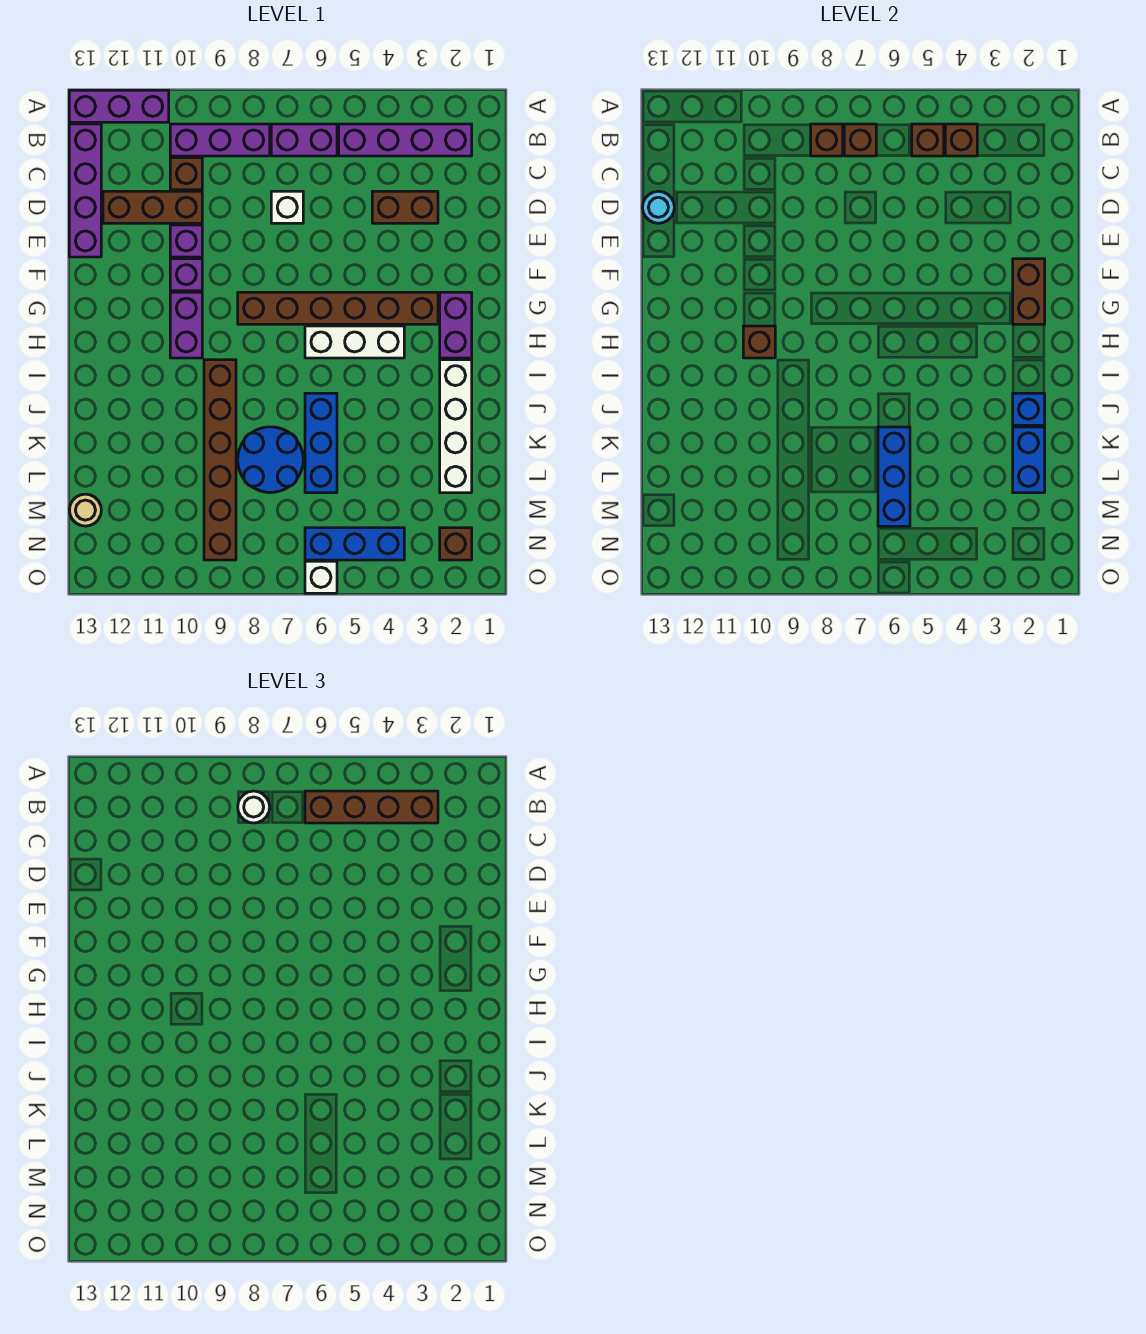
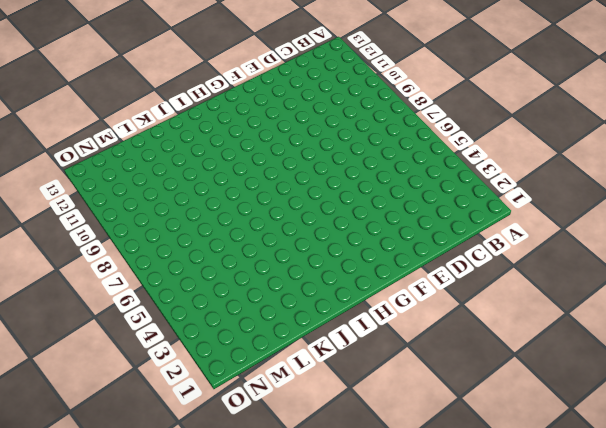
none -> purple 1x3 brick [69,90,169,122]
none -> purple 1x4 brick [339,124,472,156]
none -> purple 1x2 brick [271,124,337,156]
none -> purple 1x3 brick [170,124,270,156]

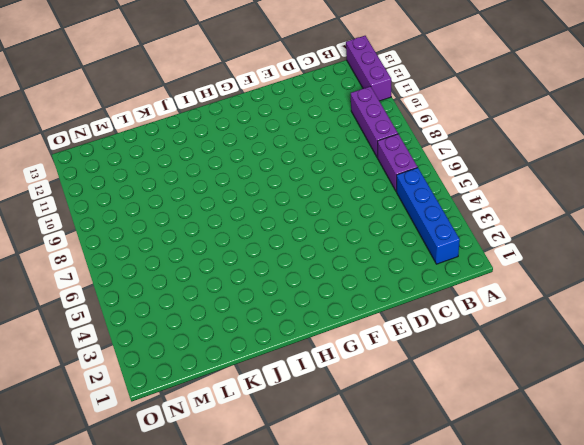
blue 1x4 brick [397,168,460,264] -> purple 1x4 brick [339,124,472,156]
none -> purple 1x4 brick [69,124,101,257]
none -> brown 1x1 brick [170,158,202,190]
none -> brown 1x2 brick [372,191,438,223]
none -> white 1x1 brick [271,191,303,223]

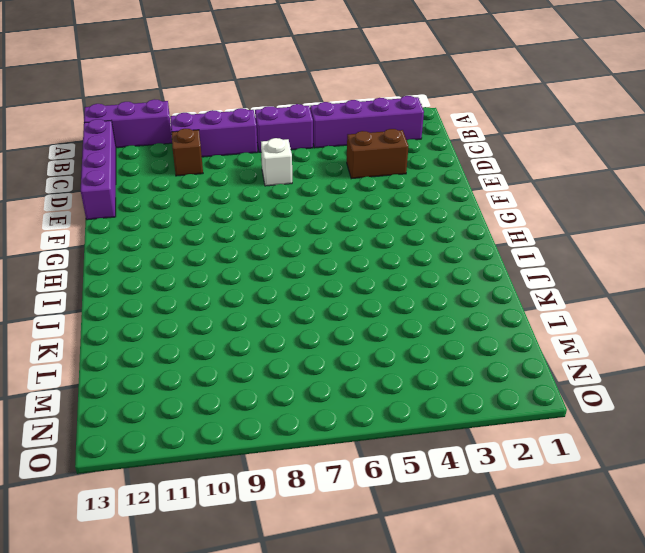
none -> brown 1x3 brick [103,191,202,223]
none -> purple 1x1 brick [170,225,202,257]
none -> purple 1x1 brick [170,259,202,291]
none -> purple 1x2 brick [440,292,472,358]

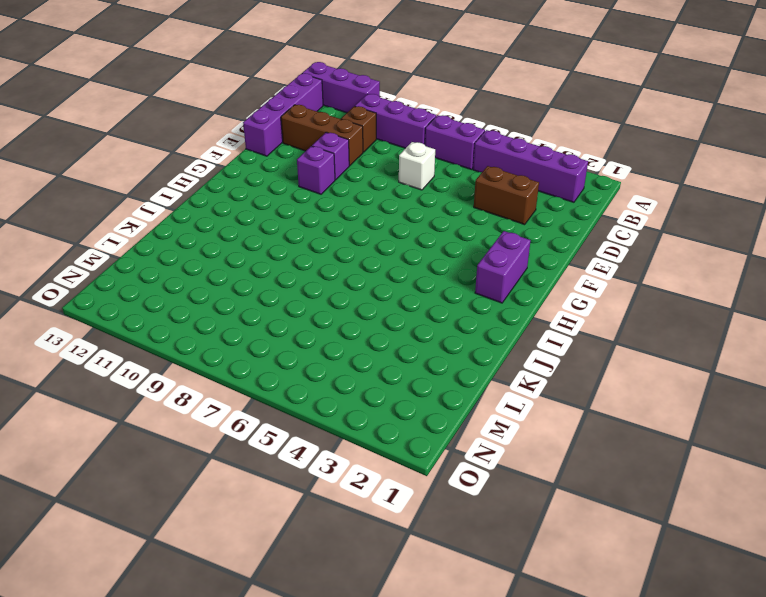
none -> brown 1x6 brick [238,292,438,324]
none -> purple 1x2 brick [170,292,202,358]
none -> white 1x3 brick [305,326,404,358]
none -> white 1x4 brick [440,360,472,493]

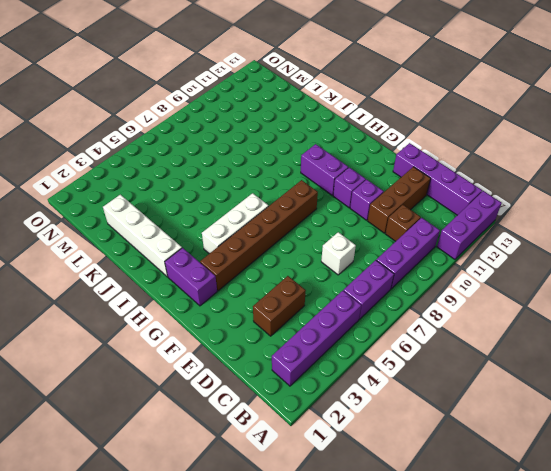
none -> brown 1x6 brick [204,360,236,560]
none -> blue 1x3 brick [305,393,337,493]
none -> blue 2x2 round brick [238,427,303,493]
none -> tan 1x1 round brick [70,494,101,526]

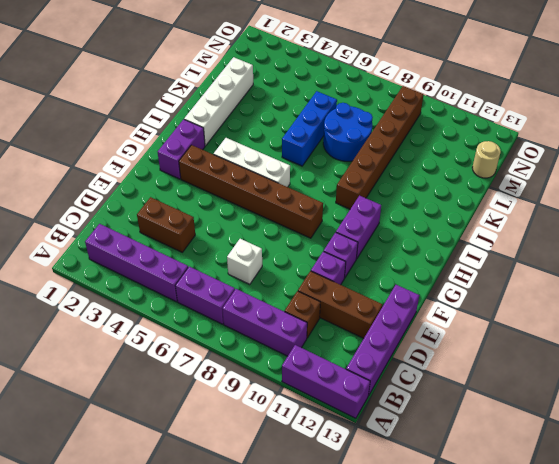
none -> brown 1x1 brick [440,528,472,560]
none -> blue 1x3 brick [305,528,404,560]
none -> white 1x1 brick [305,561,337,593]
none -> brown 1x1 brick [945,124,977,156]

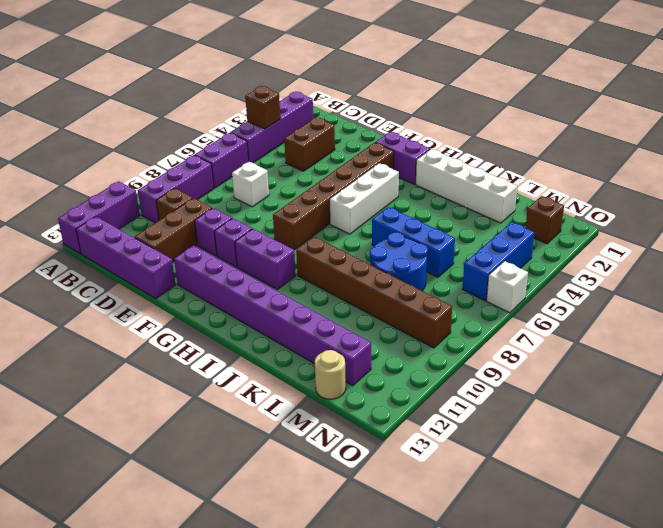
purple 1x8 brick [174,245,371,385] -> none
none -> brown 1x1 brick [912,124,944,156]
none -> brown 1x1 brick [844,124,876,156]
none -> brown 1x1 brick [811,124,843,156]
none -> cyan 1x1 round brick [642,191,674,223]

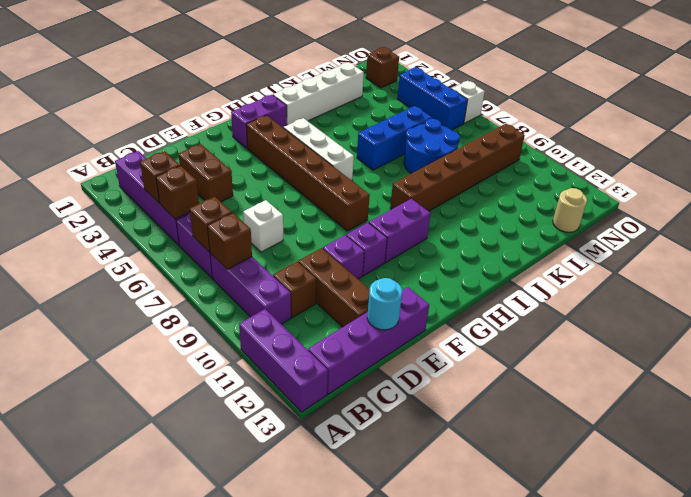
none -> brown 1x2 brick [1013,259,1045,324]
none -> brown 1x1 brick [743,326,775,358]
none -> blue 1x1 brick [1013,393,1045,425]
none -> blue 1x2 brick [1013,427,1045,493]

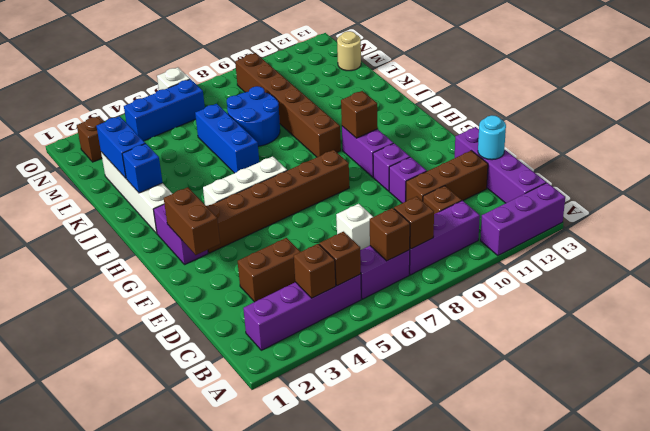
none -> blue 1x3 brick [878,427,910,526]
none -> brown 1x4 brick [305,791,438,823]
none -> white 1x1 round brick [238,791,270,823]

